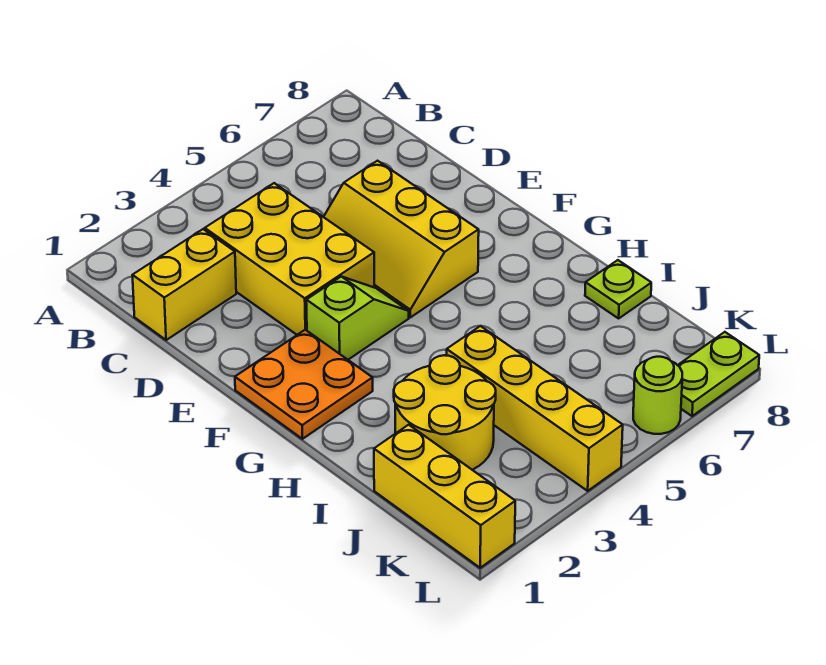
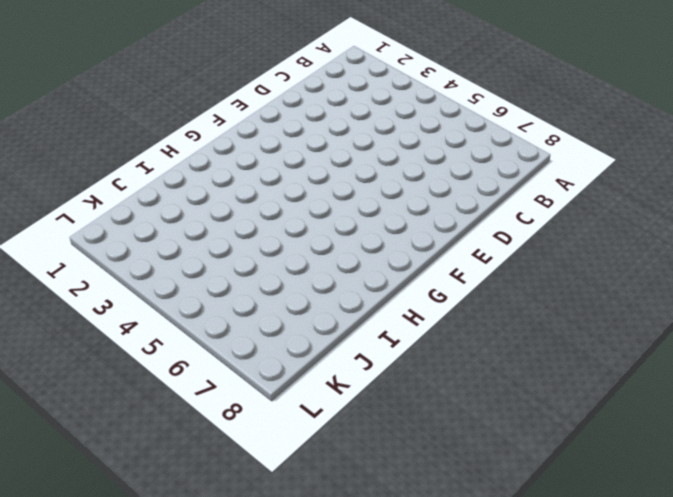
none -> yellow 1x2 brick [132,229,236,340]
none -> yellow 2x3 brick [205,183,374,335]

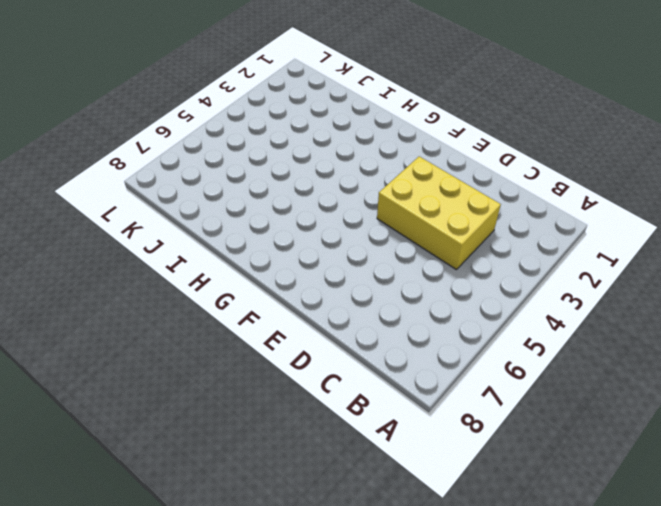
none -> yellow 1x2 brick [132,229,236,340]
none -> yellow 2x3 slope [324,161,479,317]

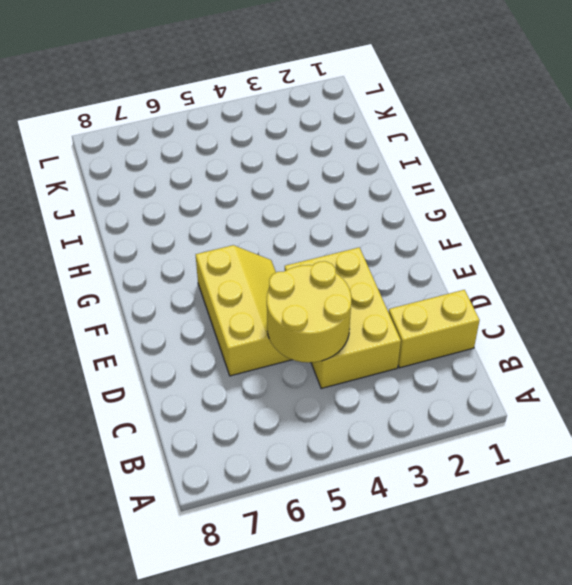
yellow 2x2 round brick [267,261,352,363] -> yellow 2x2 round brick moved to [394,355,496,470]
none -> orange 2x2 plate [235,330,373,439]
none -> lime 1x2 slope [306,277,409,360]

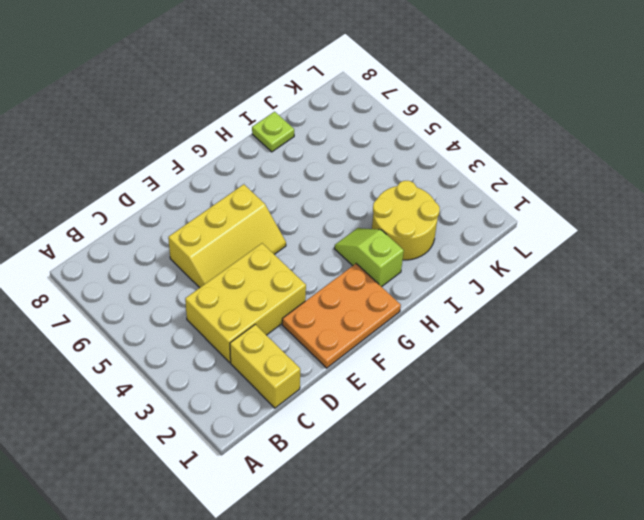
orange 2x3 plate [282,264,401,368] -> orange 2x2 plate [235,330,373,439]
lime 1x2 slope [334,228,404,287] -> lime 1x2 slope moved to [306,277,409,360]
none -> yellow 1x4 brick [447,326,623,491]
none -> yellow 1x3 brick [374,425,515,568]

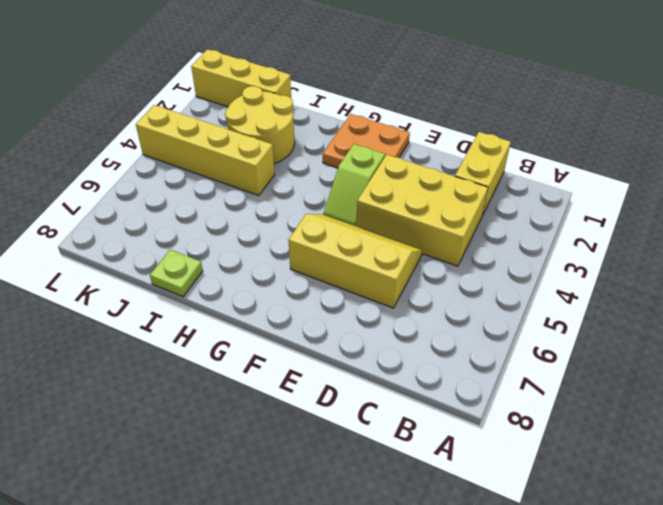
none -> lime 1x1 round brick [633,357,682,434]
none -> lime 1x2 plate [678,332,759,416]

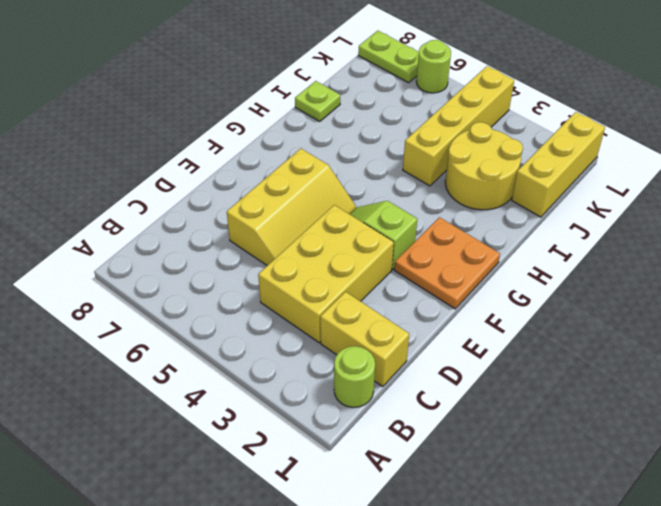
lime 1x1 round brick [334,346,375,407] -> none

